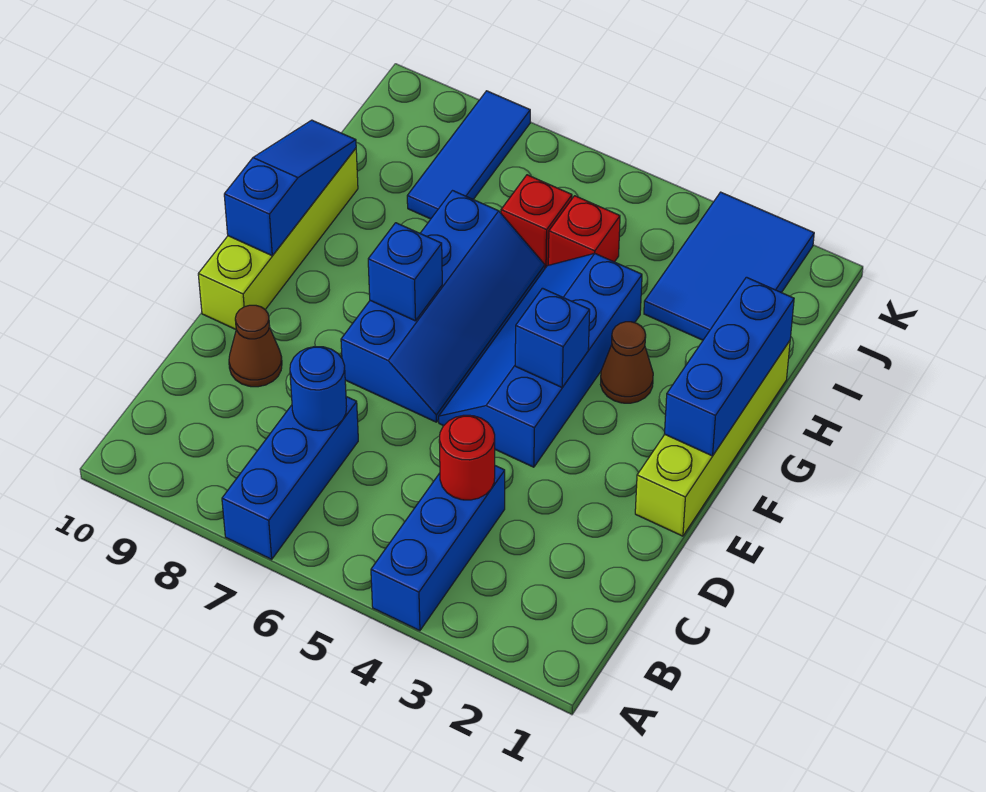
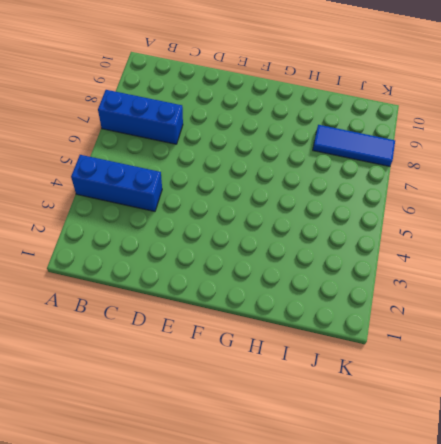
none -> brown 1x1 cone [229,305,282,387]
none -> lime 1x4 brick [635,341,790,536]
none -> blue 2x4 slope [439,253,642,467]

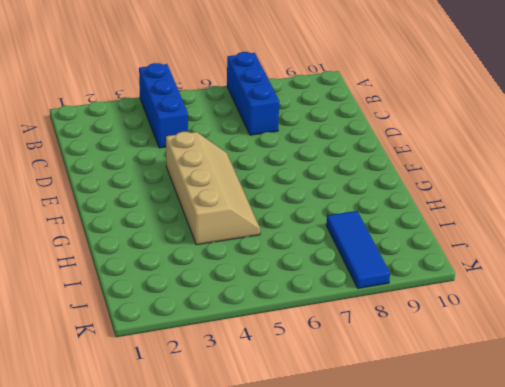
tan 2x4 slope [166,132,260,245] -> blue 2x4 slope [439,253,642,467]
none -> brown 1x1 cone [229,305,282,387]
none -> lime 1x4 brick [635,341,790,536]
none -> blue 2x4 slope [341,191,545,422]

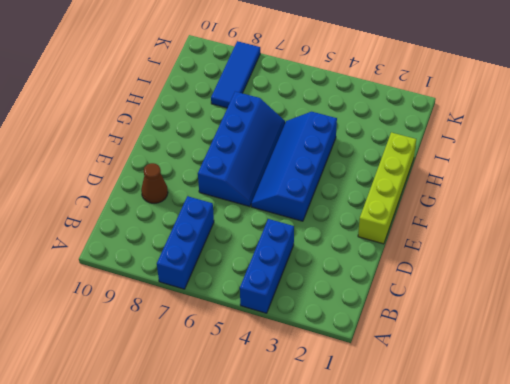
none -> lime 1x4 brick [198,148,358,329]
none -> brown 1x1 cone [601,322,653,403]
none -> blue 2x3 tile [644,192,814,340]

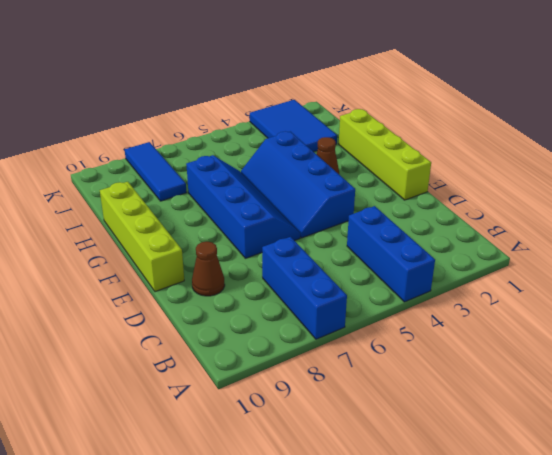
none -> red 1x1 brick [548,196,620,265]
none -> red 1x1 brick [501,175,572,268]
none -> red 1x1 round brick [439,415,495,500]

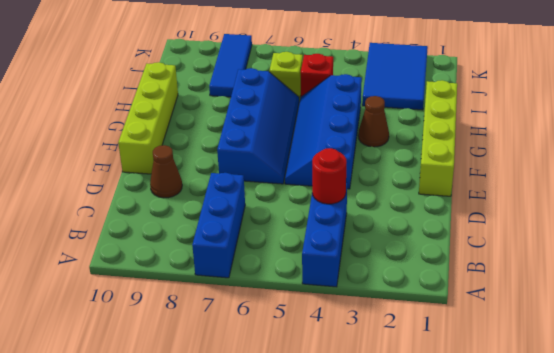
lime 1x1 brick [269,51,303,101] -> red 1x1 brick [501,175,572,268]
none -> blue 1x1 round brick [290,347,347,431]
none -> blue 1x3 brick [665,277,794,456]
none -> blue 1x1 brick [515,288,590,387]

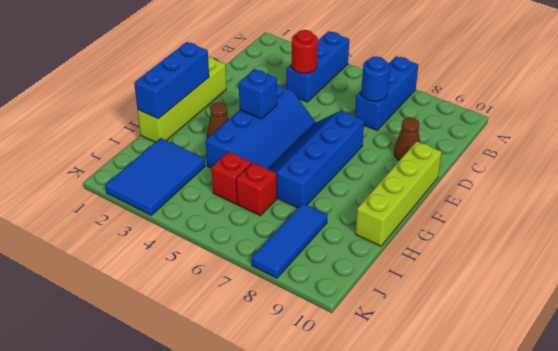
none -> blue 1x1 brick [368,223,442,321]
none -> blue 1x3 slope [224,120,356,256]

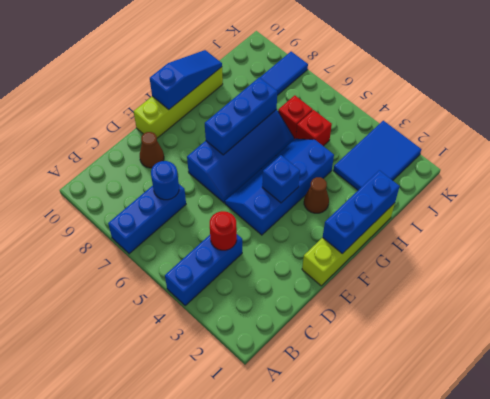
blue 1x3 brick [205,77,277,155] -> blue 1x1 brick [368,223,442,321]

